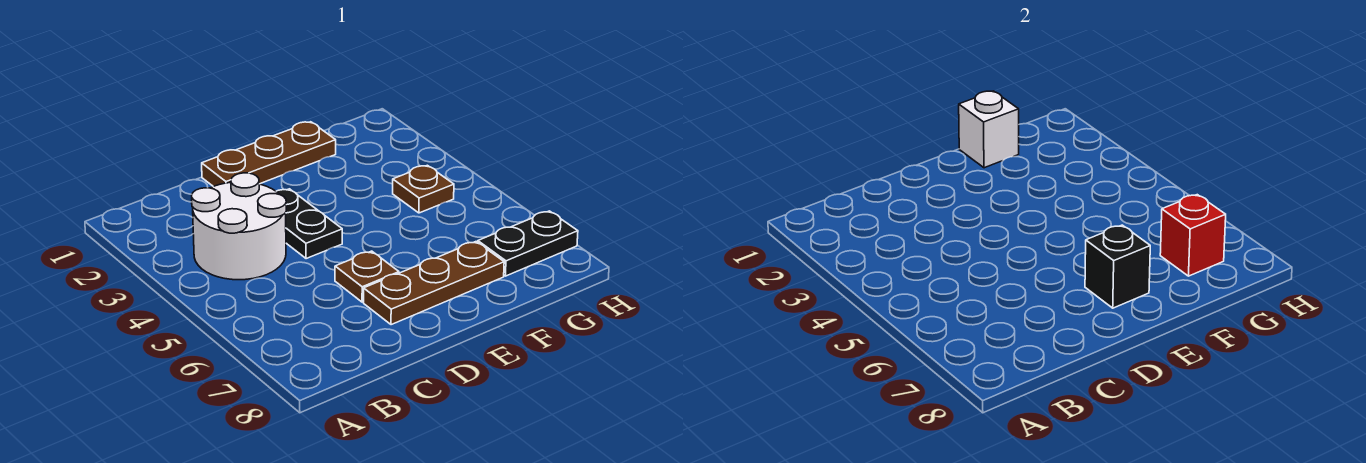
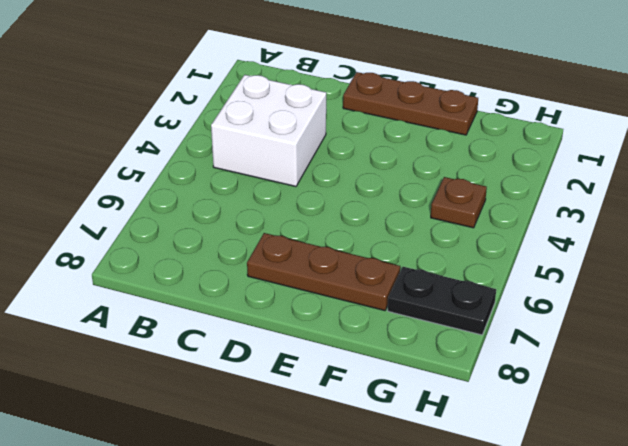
white 2x2 brick [211,75,326,186] -> white 2x2 round brick [192,173,286,280]
none -> black 1x2 plate [276,189,342,259]
none -> brown 1x1 plate [335,251,399,302]

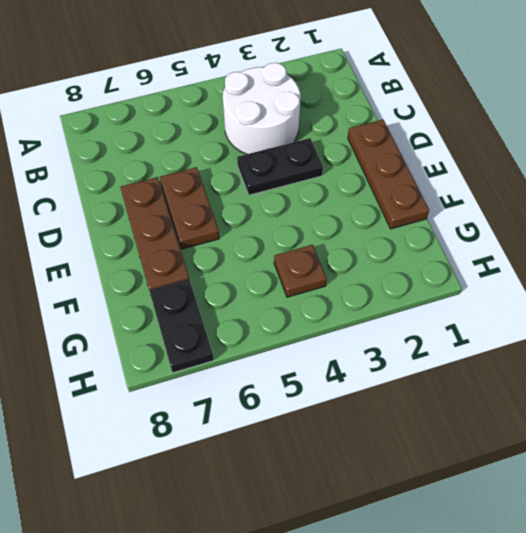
brown 1x2 plate [160,167,219,249] -> brown 1x1 plate [335,251,399,302]
none -> black 1x1 brick [1085,225,1150,308]
none -> white 1x1 brick [959,91,1019,168]

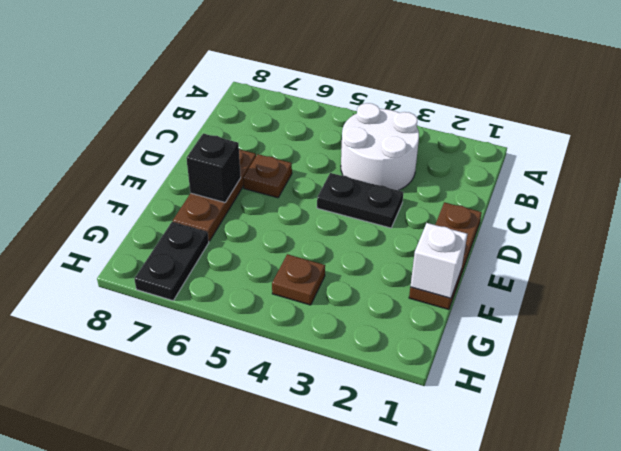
none -> red 1x1 brick [1160,195,1226,276]

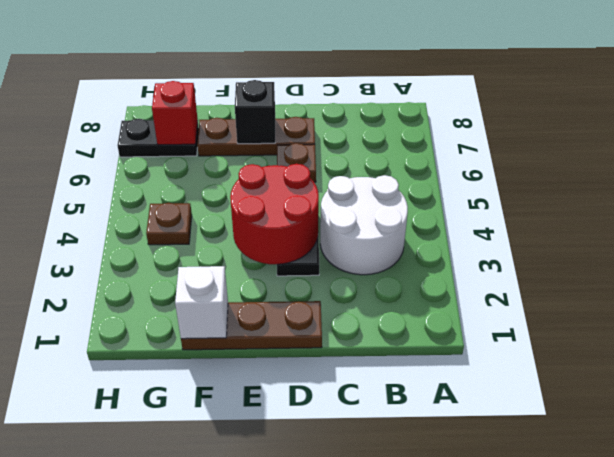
red 2x2 round brick [230,164,319,264] -> none

